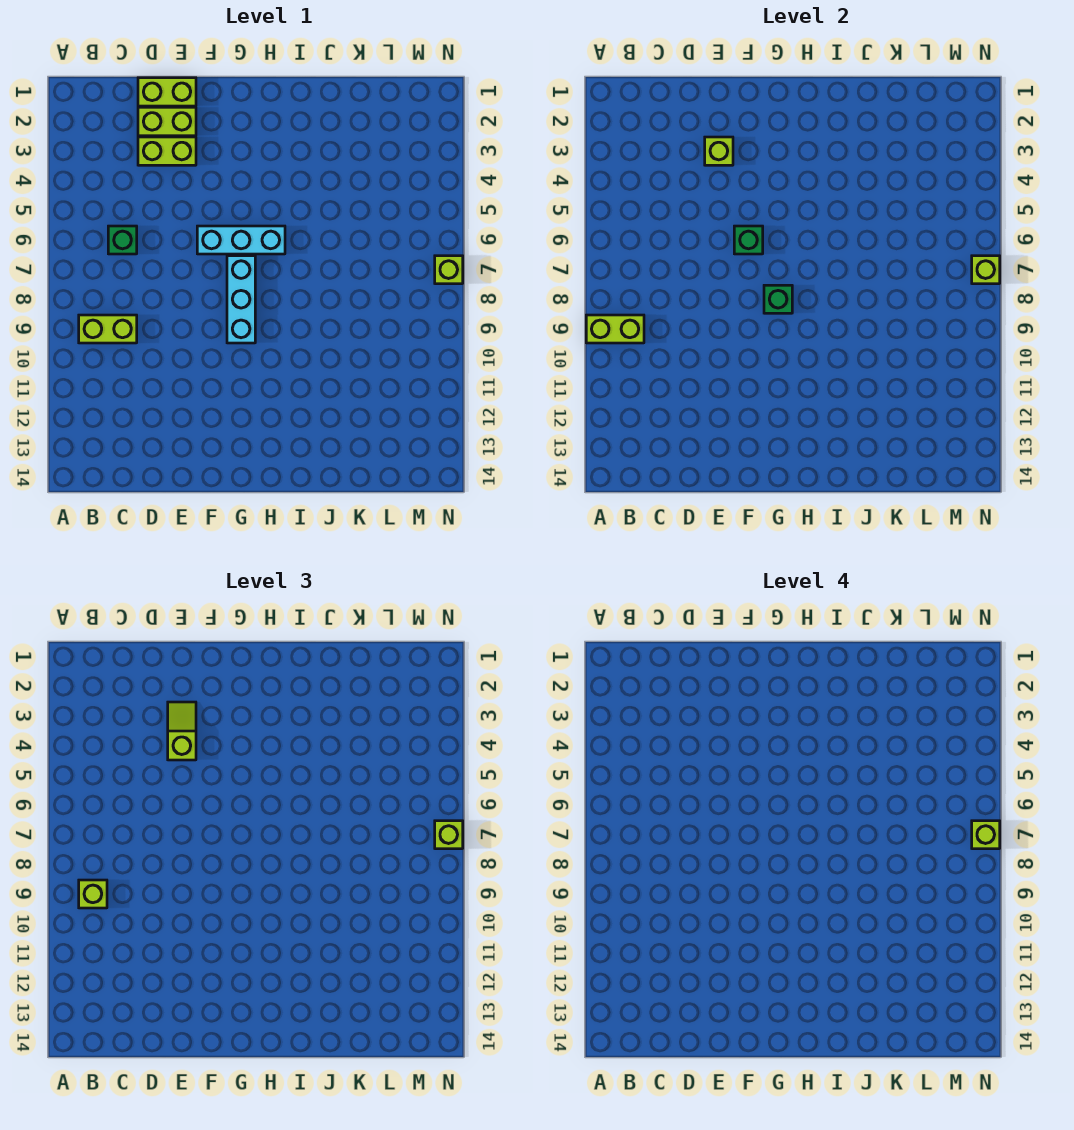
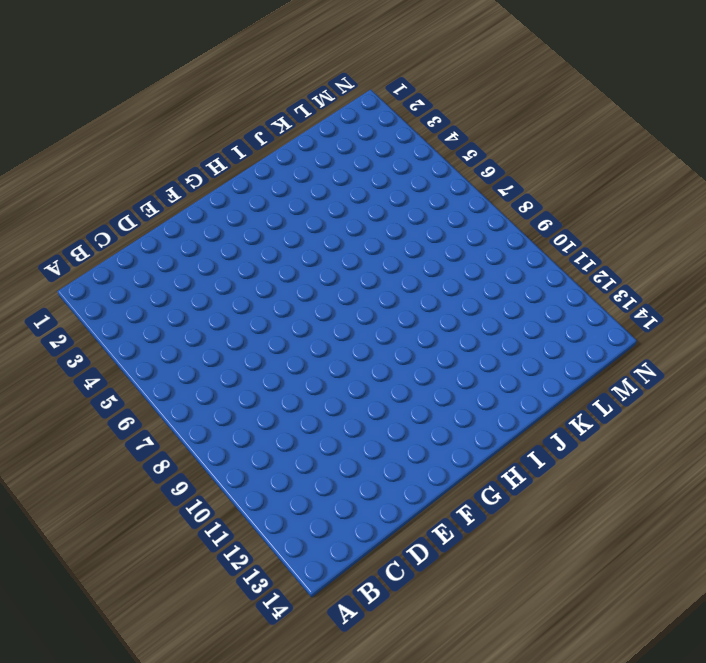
none -> lime 1x2 brick [79,315,137,343]
none -> green 1x1 brick [108,226,137,254]
none -> lime 1x2 brick [138,78,196,106]

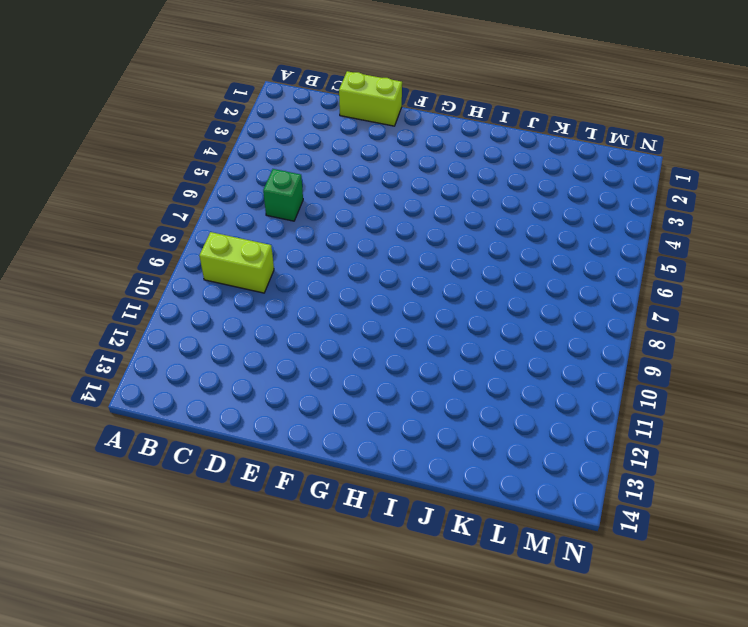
none -> lime 1x2 brick [138,107,196,136]
none -> lime 1x2 brick [138,137,196,165]
none -> cyan 1x3 brick [197,226,285,254]

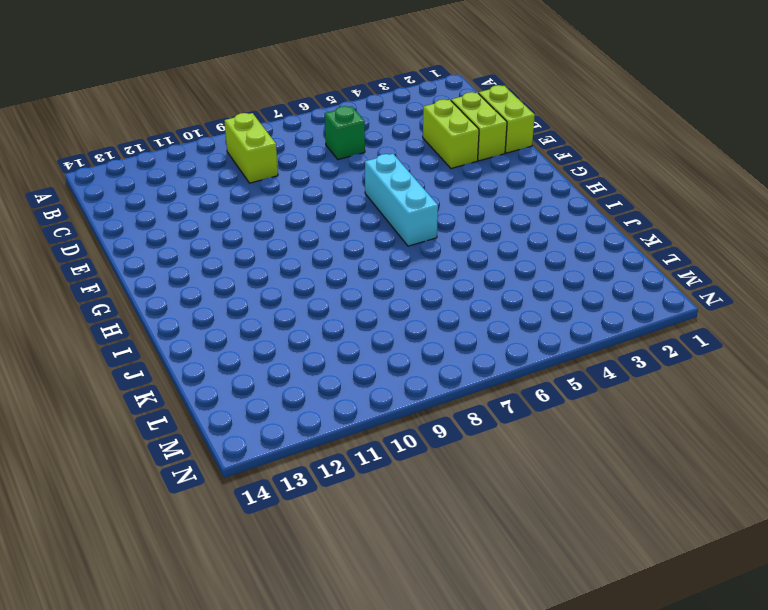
none -> cyan 1x3 brick [227,256,255,343]
none -> lime 1x1 brick [435,256,463,284]
none -> lime 1x2 brick [586,315,644,343]

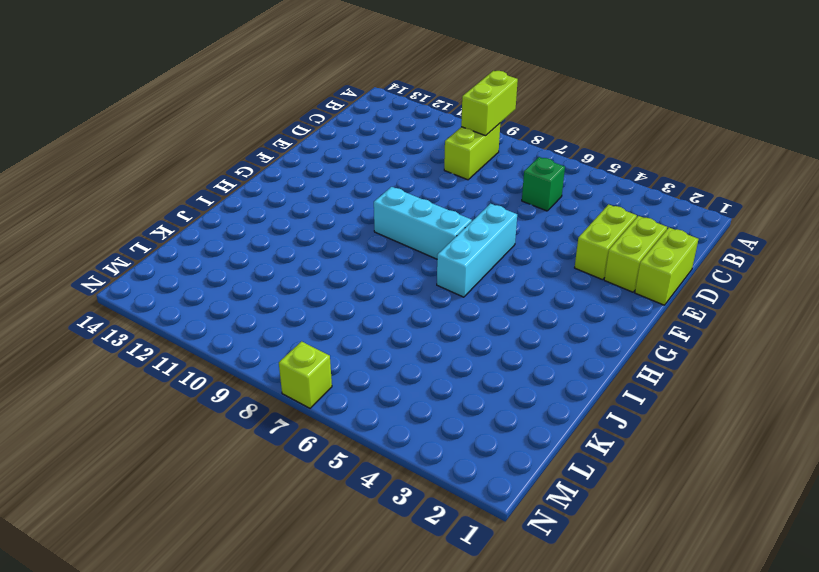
none -> lime 1x1 brick [705,137,733,165]
none -> green 1x1 brick [734,226,763,254]
none -> green 1x1 brick [764,285,792,313]

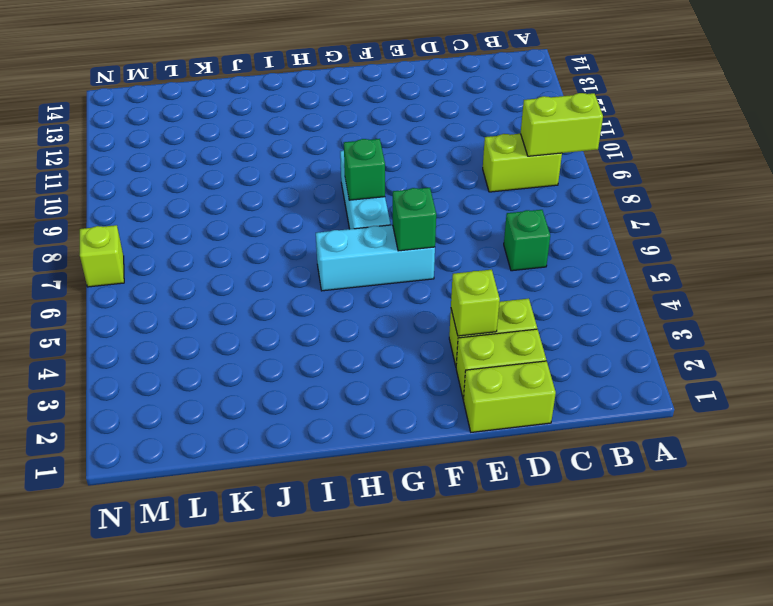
none -> lime 1x1 brick [972,256,1000,284]
none -> lime 1x1 brick [79,880,107,908]
none -> lime 1x2 slope [168,702,196,760]

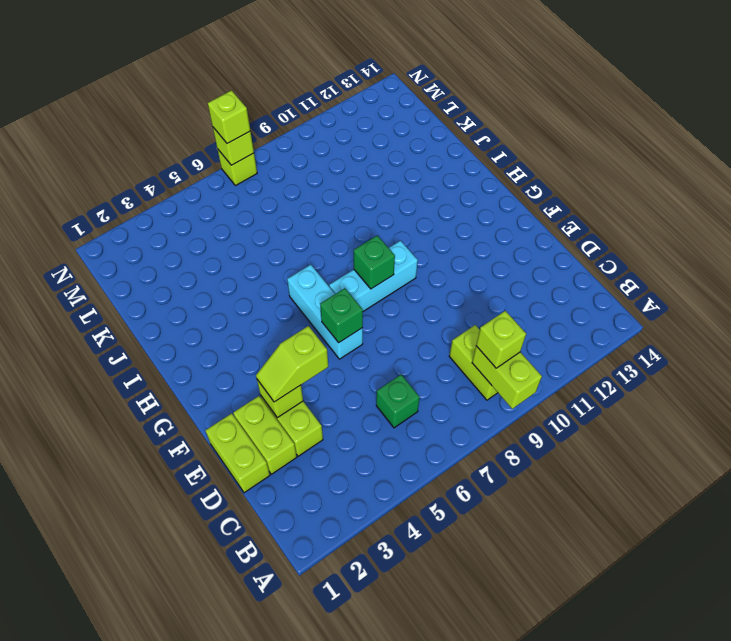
none -> lime 1x1 brick [972,821,1000,849]

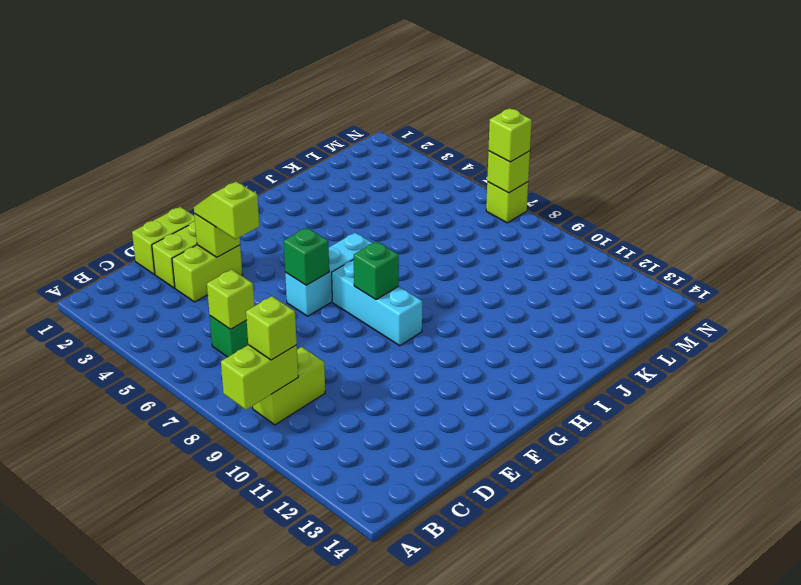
lime 1x1 brick [207,269,254,329] -> lime 1x1 brick moved to [972,821,1000,849]

